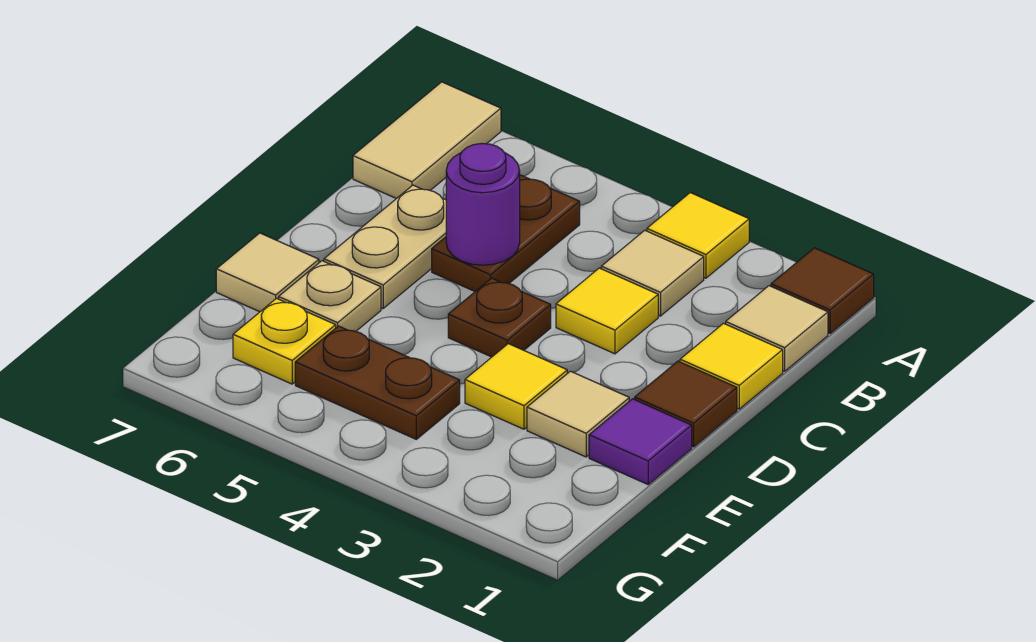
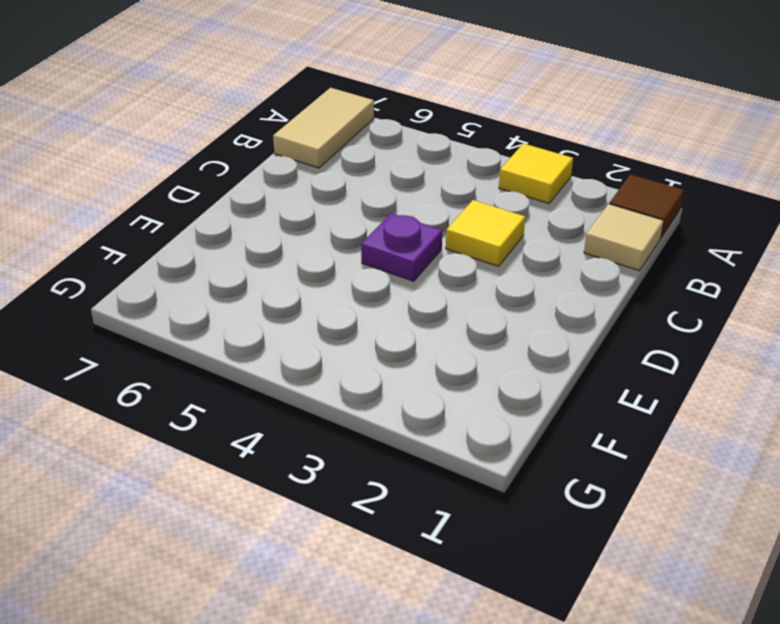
purple 1x1 plate [361,213,442,281] -> brown 1x1 plate [448,278,551,357]
none -> tan 1x1 tile [601,230,704,316]
none -> brown 1x2 plate [432,175,580,291]
none -> yellow 1x1 tile [680,323,783,409]

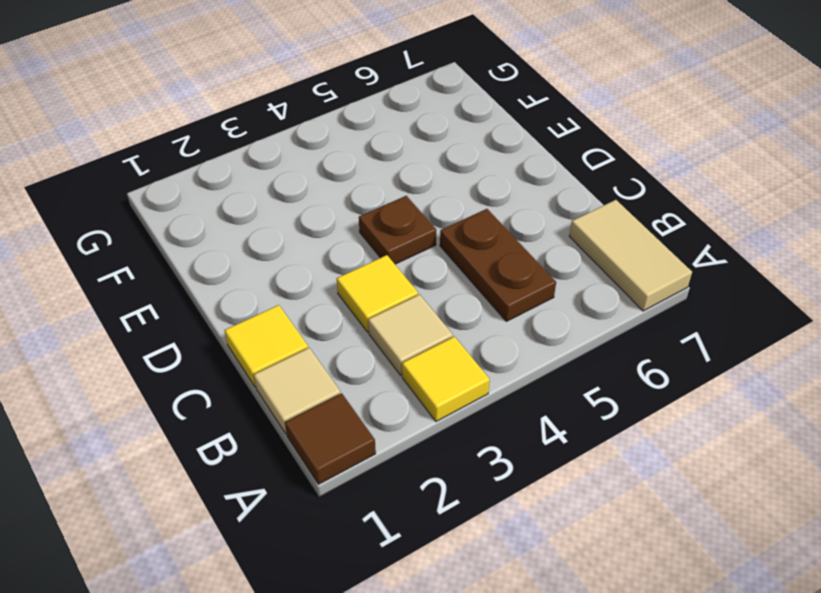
none -> tan 1x2 plate [324,185,446,308]
none -> brown 1x1 tile [635,361,737,447]
none -> purple 1x1 tile [589,399,692,484]

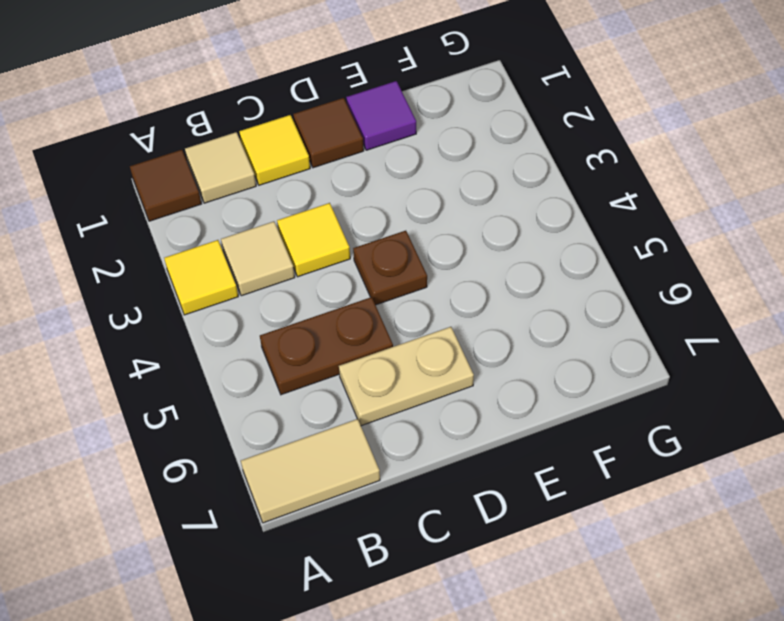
none -> tan 1x1 tile [527,371,629,457]
none -> yellow 1x1 tile [465,344,567,429]
none -> tan 1x1 plate [279,261,381,331]

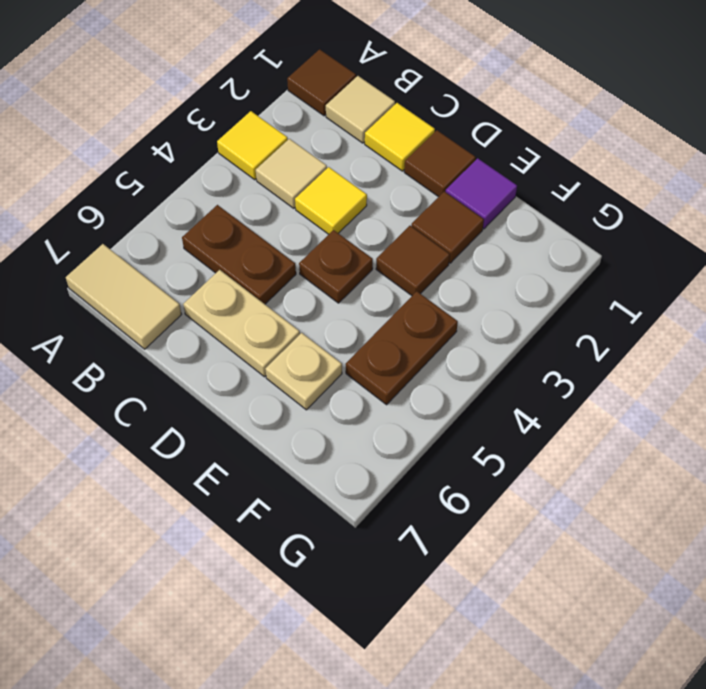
brown 1x1 tile [411,191,484,263] -> tan 1x1 tile [527,371,629,457]
brown 1x1 tile [376,226,450,296] -> yellow 1x1 tile [465,344,567,429]
none -> tan 1x1 tile [216,233,319,312]
none -> yellow 1x1 plate [233,298,336,384]
none -> purple 1x1 round brick [446,144,520,265]

